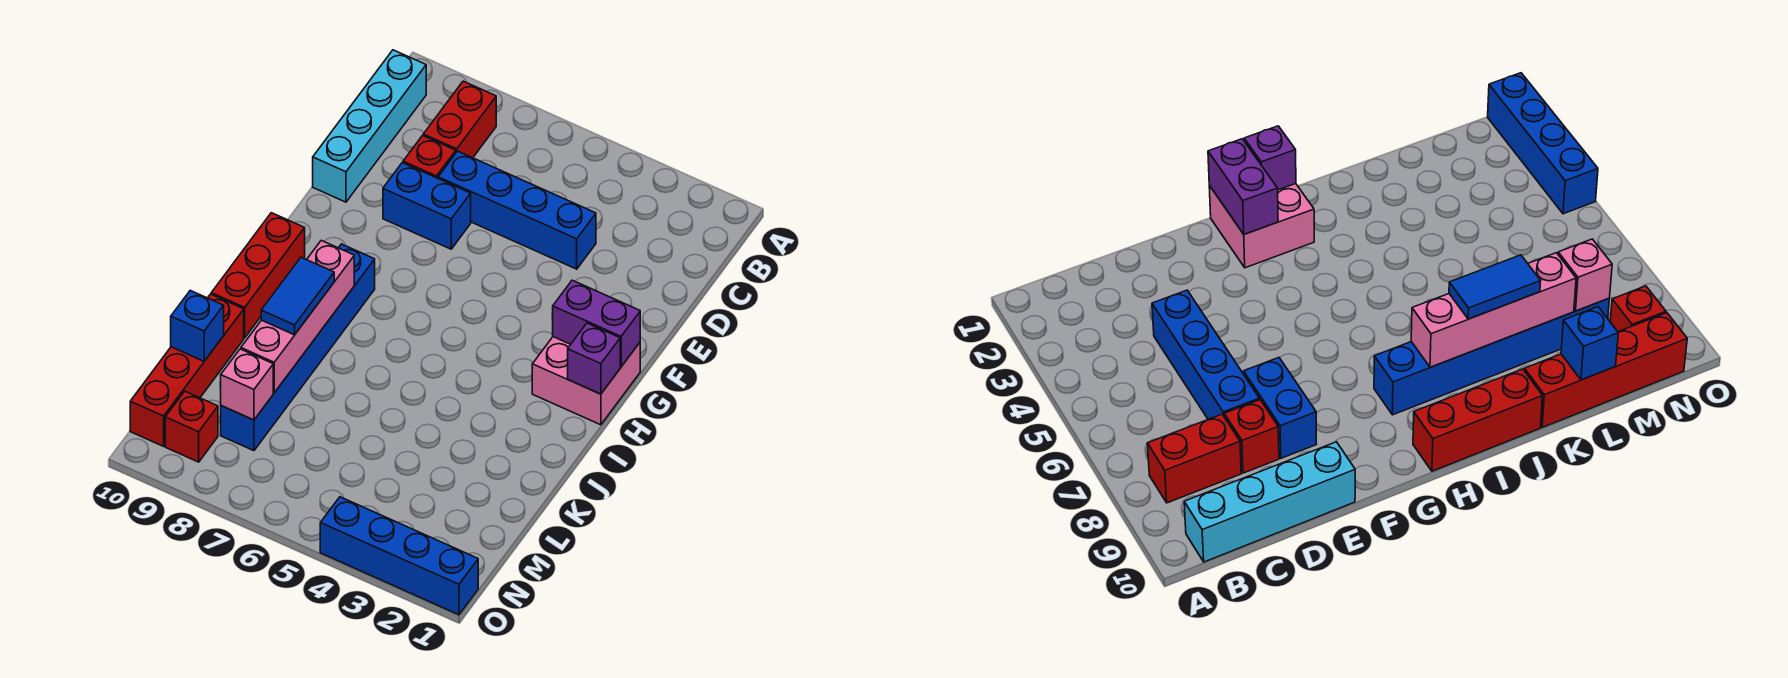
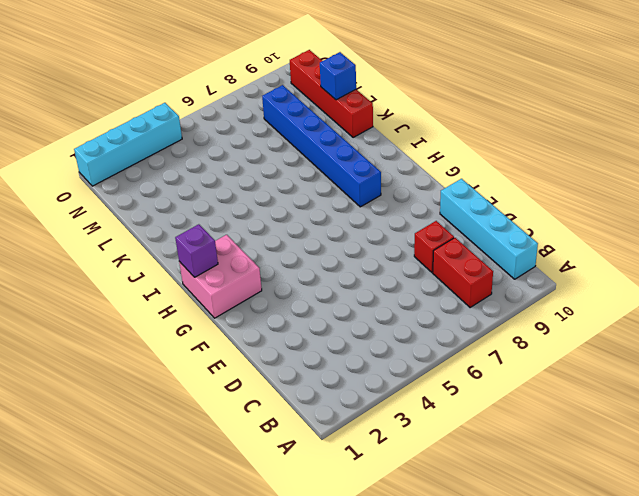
cyan 1x4 brick [74,103,182,186] -> blue 1x4 brick [320,497,478,615]
none -> blue 1x4 brick [438,151,596,269]
none -> blue 1x2 brick [383,163,471,249]
none -> red 1x3 brick [211,213,305,338]

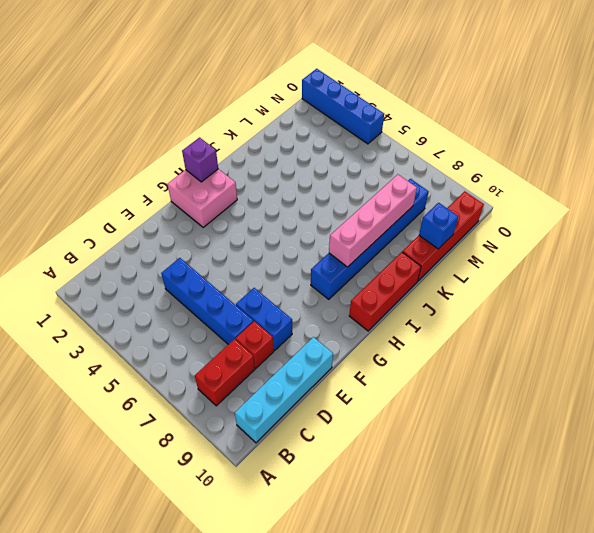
none -> red 1x1 brick [165,391,218,462]
none -> purple 1x2 brick [553,280,640,367]
none -> pink 1x1 brick [221,349,273,420]

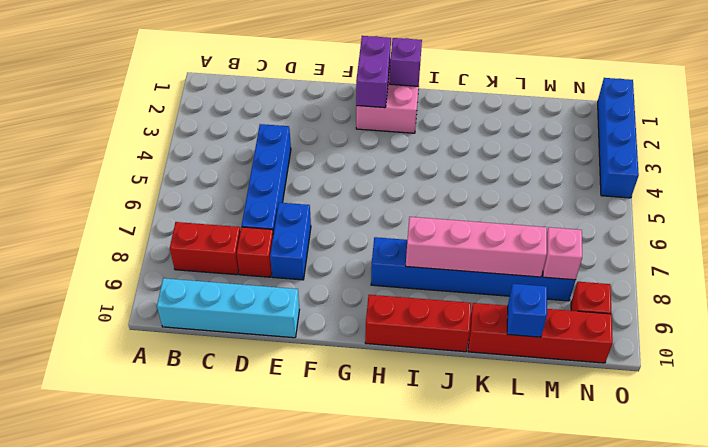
none -> blue 1x2 tile [261,257,334,335]

